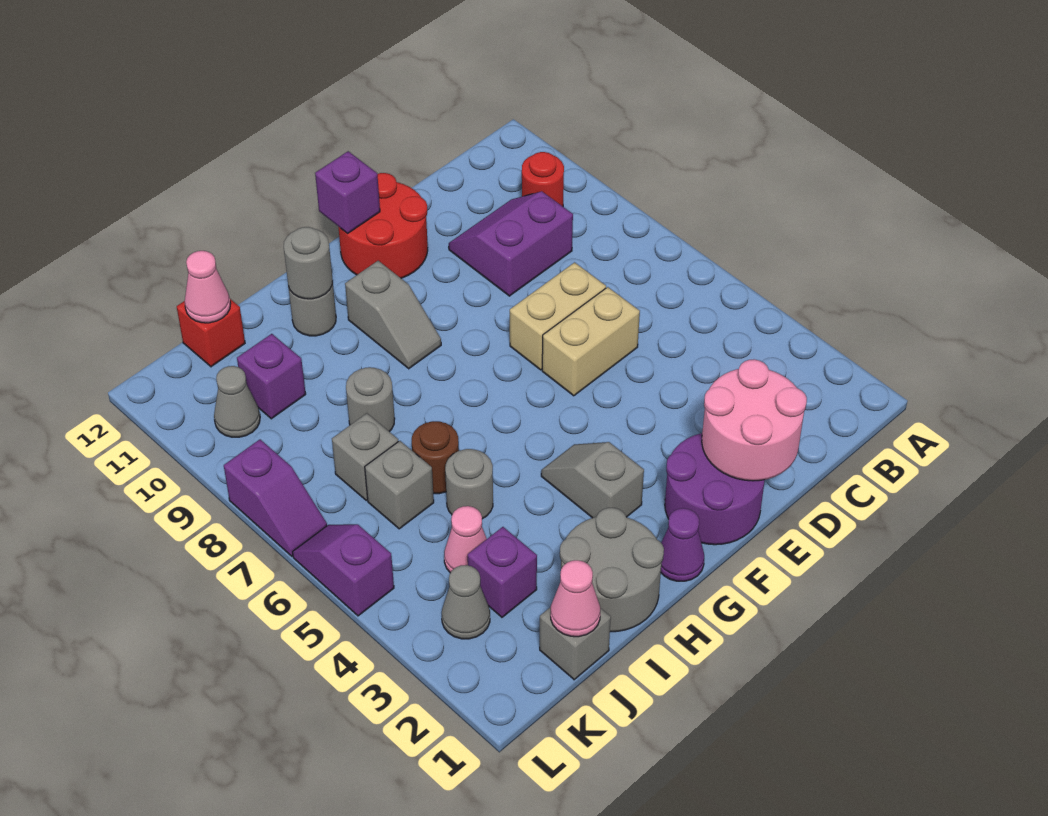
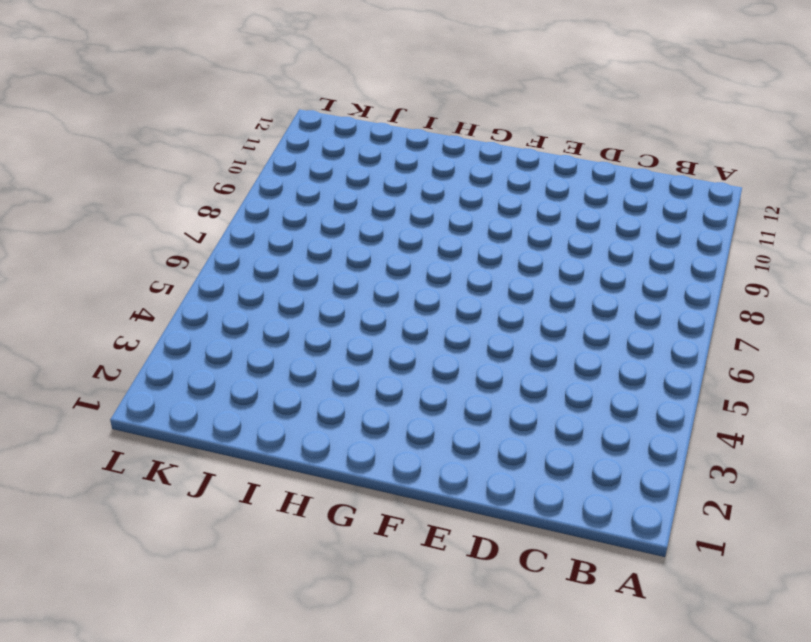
none -> red 1x1 round brick [522,152,564,206]
none -> purple 2x2 slope [449,191,573,296]
none -> tan 1x2 brick [542,287,640,396]
none -> tan 1x2 brick [510,262,606,370]

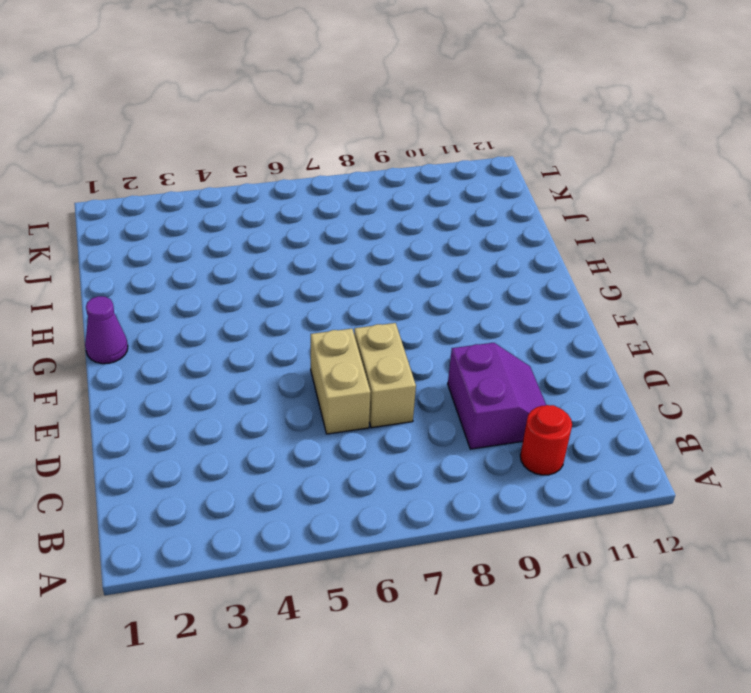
none -> purple 2x2 round brick [665,433,765,545]
none -> red 2x2 round brick [338,173,428,278]
none -> grey 1x2 slope [541,442,644,518]
none -> grey 1x2 slope [345,261,441,369]

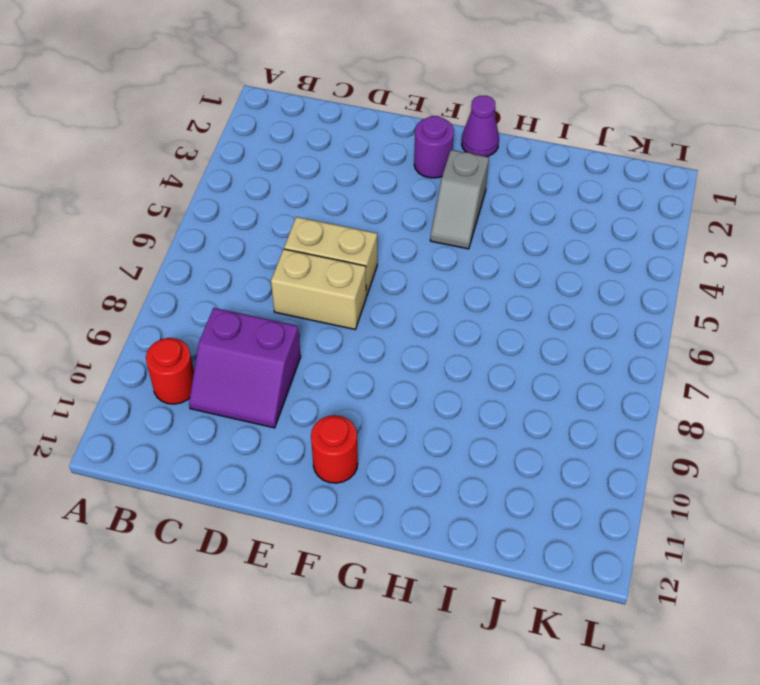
purple 1x1 round brick [414,116,454,178] -> purple 2x2 round brick [665,433,765,545]
red 1x1 round brick [311,415,358,483] -> red 2x2 round brick [338,173,428,278]
none -> grey 1x2 slope [345,261,441,369]
none -> grey 2x2 round brick [560,508,664,632]
none -> grey 1x1 round brick [288,281,336,336]
none -> grey 1x1 round brick [445,449,493,519]

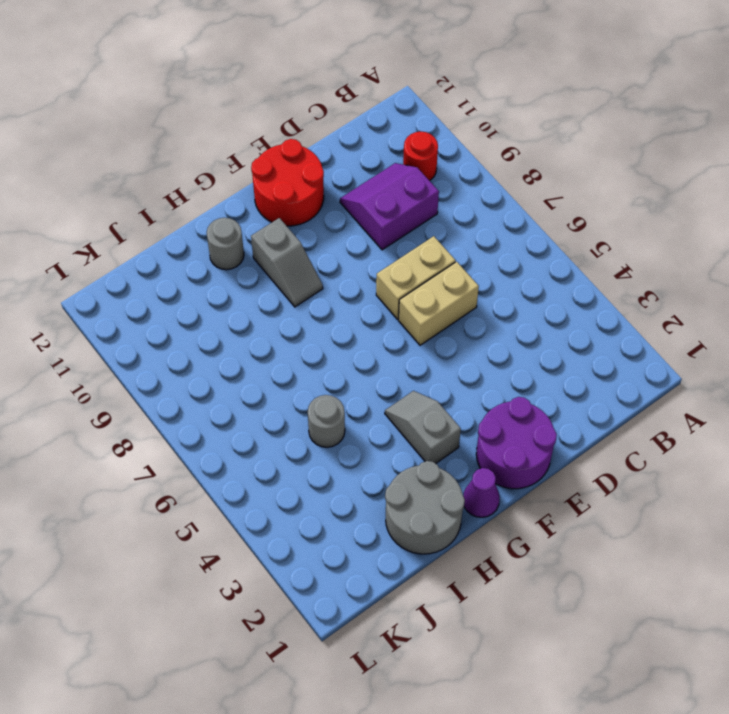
none -> brown 1x1 round brick [412,421,459,494]
none -> grey 1x1 round brick [346,367,395,432]
none -> grey 1x1 brick [540,607,611,680]
none -> purple 1x1 brick [468,527,537,617]

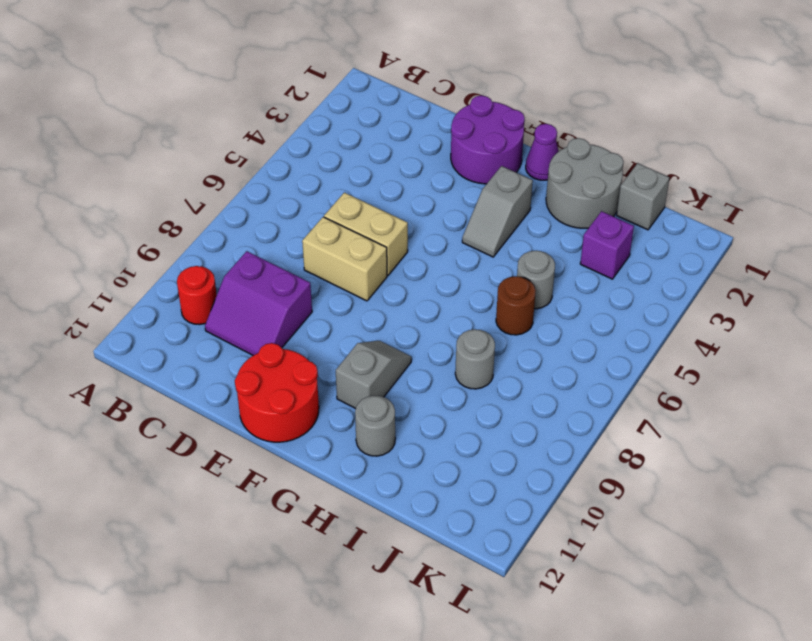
none -> pink 1x1 cone [444,506,487,573]
none -> grey 1x1 brick [365,441,434,529]
none -> grey 1x1 brick [332,413,398,500]
none -> purple 1x1 brick [237,334,306,419]

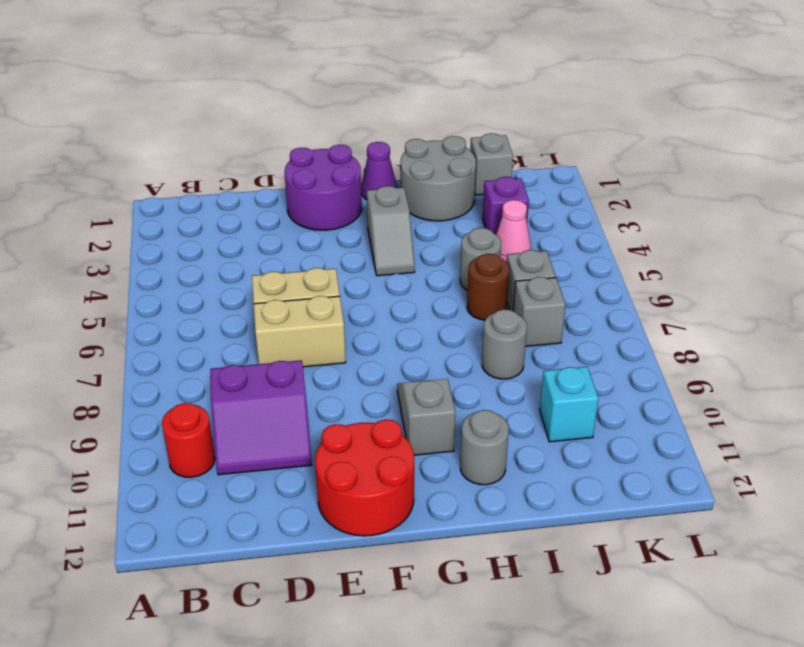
cyan 1x1 brick [540,367,599,442] -> purple 1x1 brick [237,334,306,419]
none -> red 1x1 brick [177,299,245,367]
none -> grey 1x1 cone [442,565,490,639]
none -> grey 1x1 cone [214,366,260,437]
none -> purple 1x2 slope [293,524,394,616]

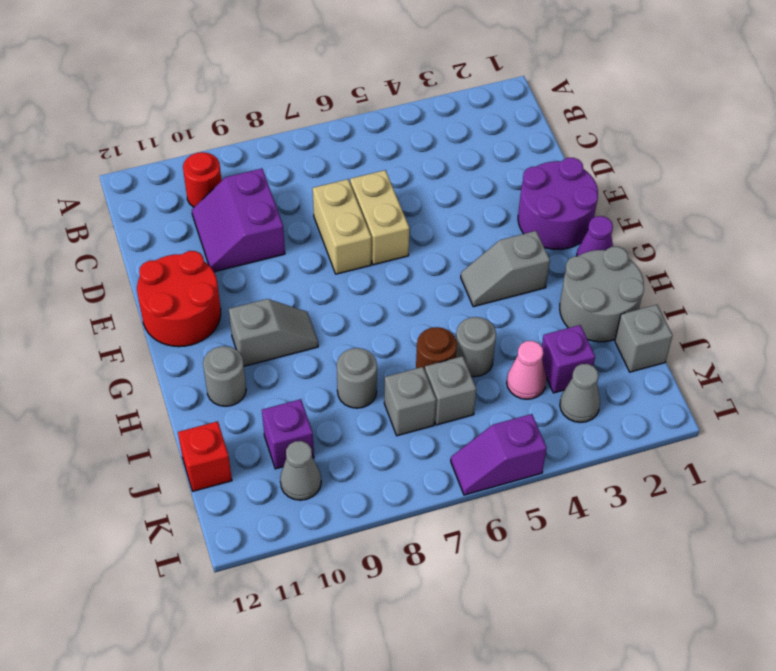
none -> purple 1x2 slope [224,440,327,556]
none -> pink 2x2 round brick [702,359,807,481]
none -> purple 1x1 brick [315,151,380,234]
none -> grey 1x1 round brick [284,227,333,299]

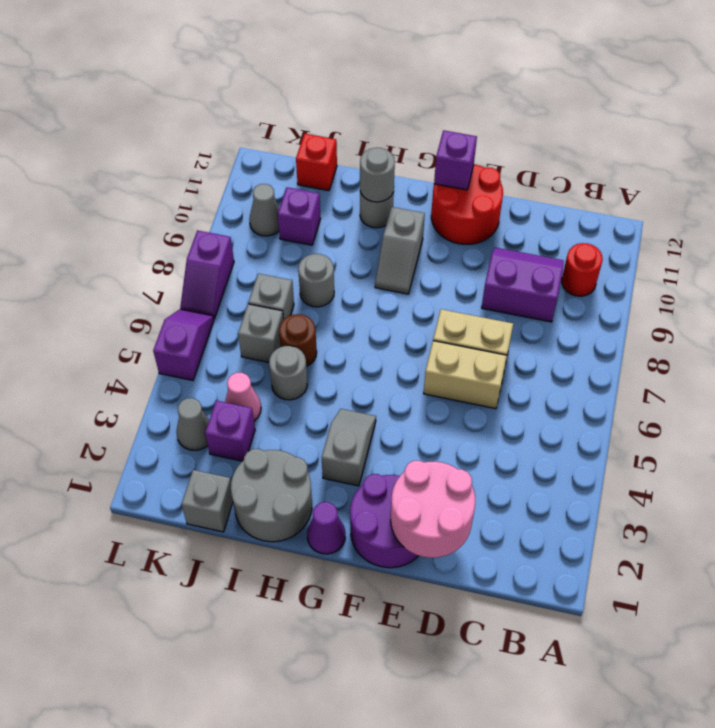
none -> pink 1x1 cone [551,560,600,637]
none -> pink 1x1 cone [184,251,231,323]

